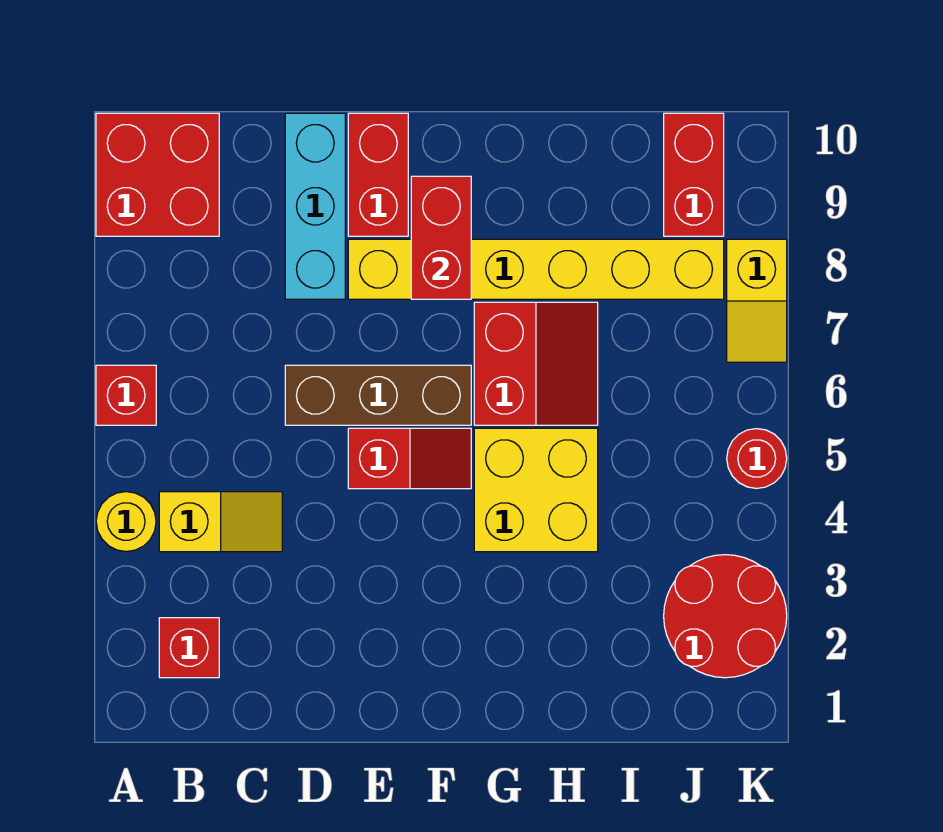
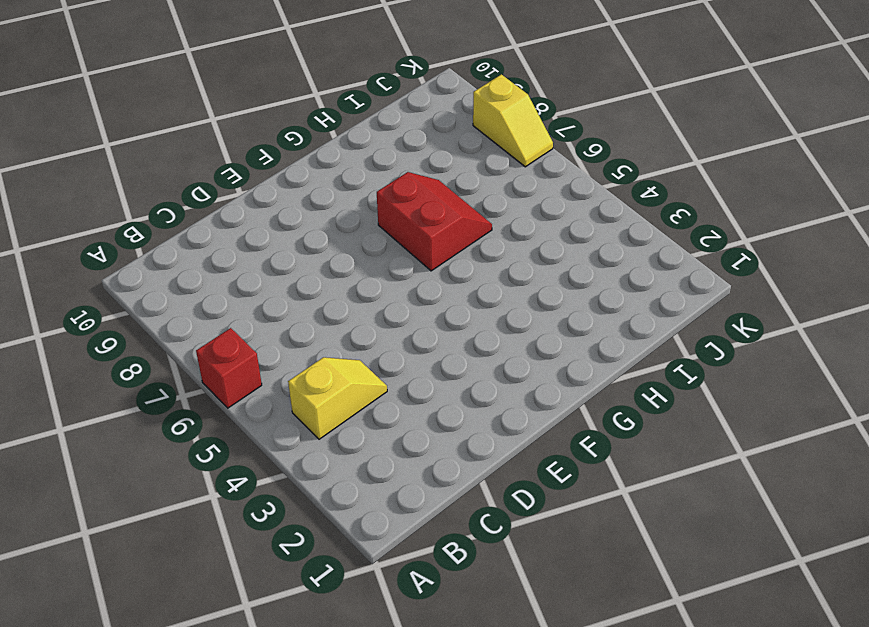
none -> yellow 1x1 round brick [96,492,156,552]
none -> red 2x2 brick [96,113,219,236]
none -> red 1x1 brick [159,618,219,678]

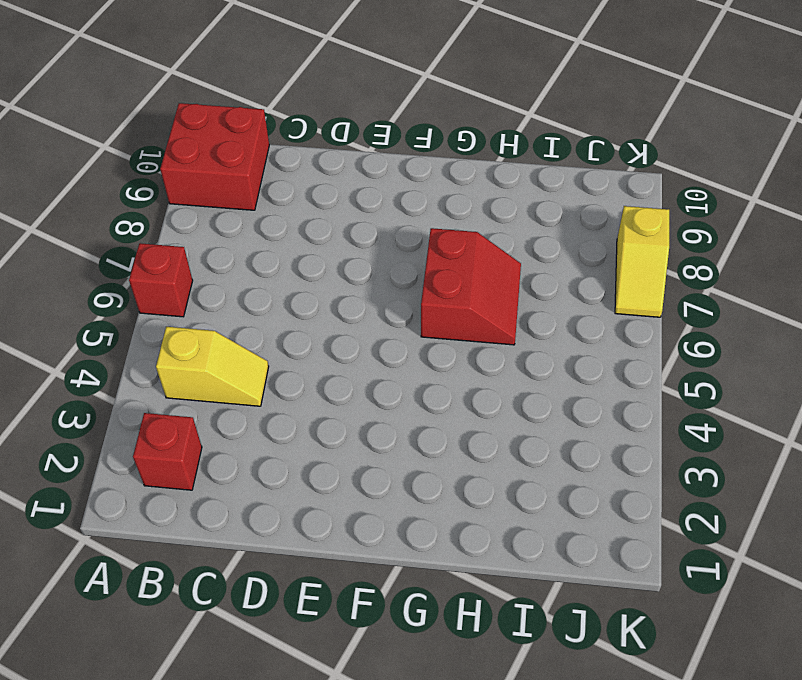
none -> yellow 1x1 round brick [96,492,156,552]
none -> brown 1x3 brick [285,365,471,425]
none -> cyan 1x3 brick [285,113,345,299]

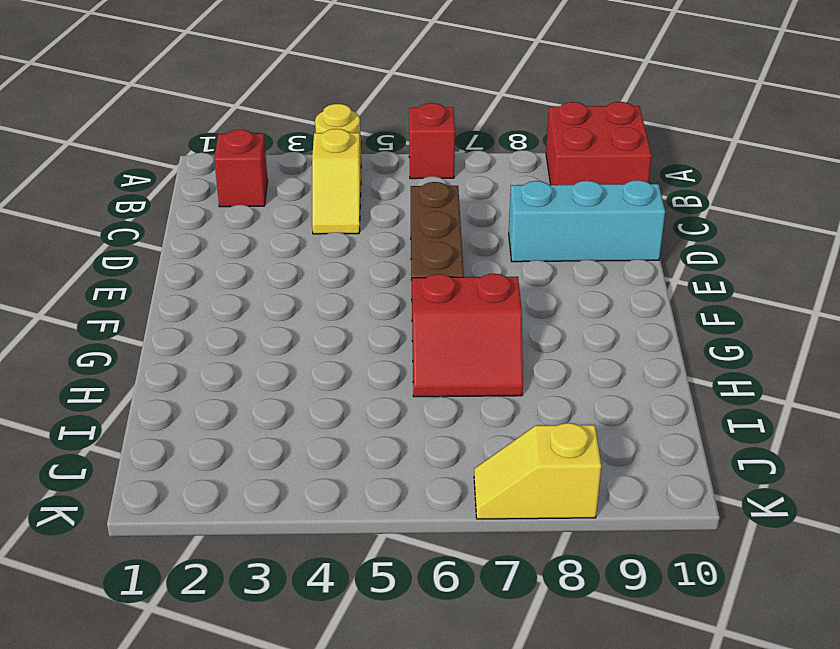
none -> red 1x2 slope [348,428,471,489]
none -> yellow 1x6 brick [348,239,724,299]
none -> red 1x2 brick [348,113,408,236]

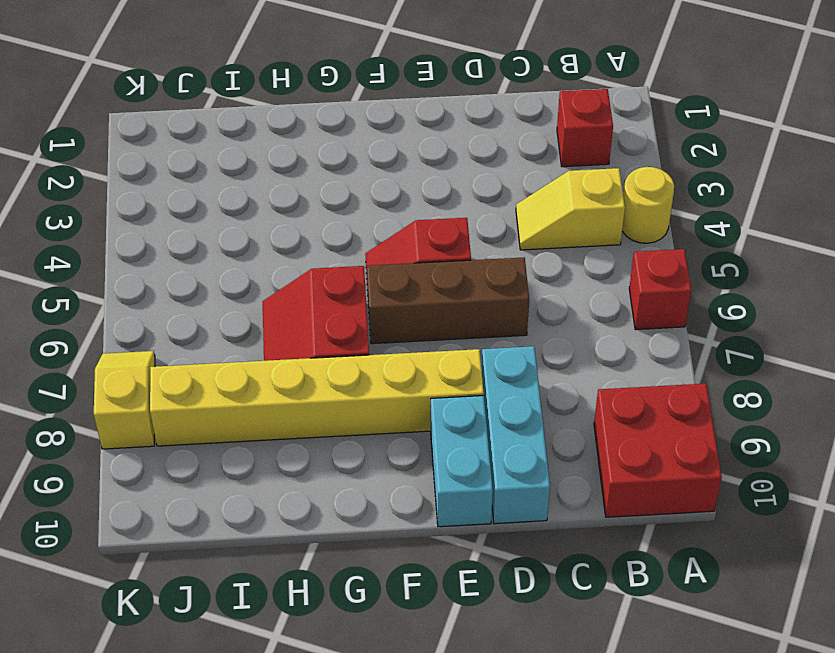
cyan 1x2 brick [431,396,493,527] -> red 1x2 brick [348,113,408,236]
none -> yellow 2x2 brick [474,428,598,552]
none -> red 2x2 round brick [664,555,787,678]
none -> red 1x2 brick [664,113,724,236]

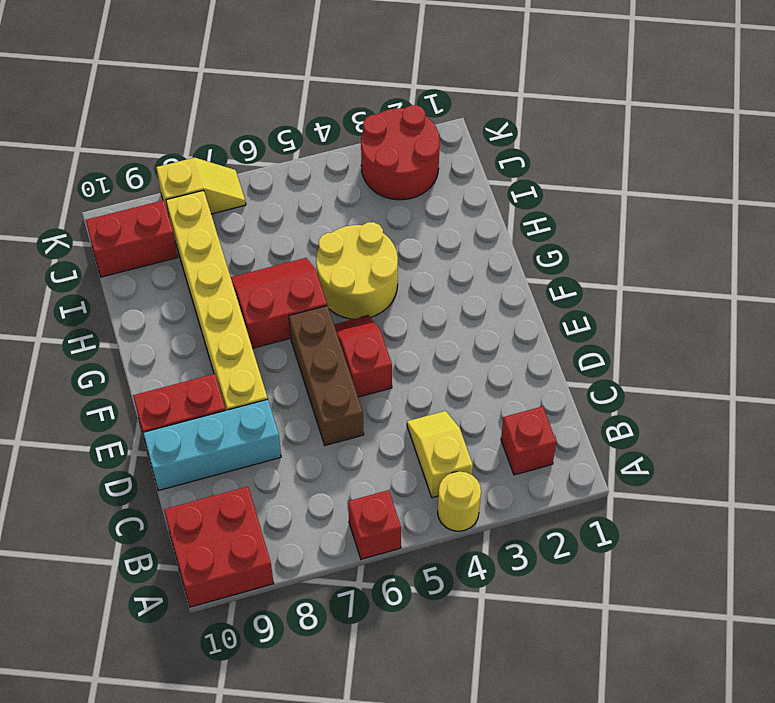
yellow 2x2 round brick [316,222,398,319] -> yellow 2x2 brick [474,428,598,552]
none -> red 1x1 round brick [727,429,787,488]
none -> red 1x2 brick [411,176,471,299]

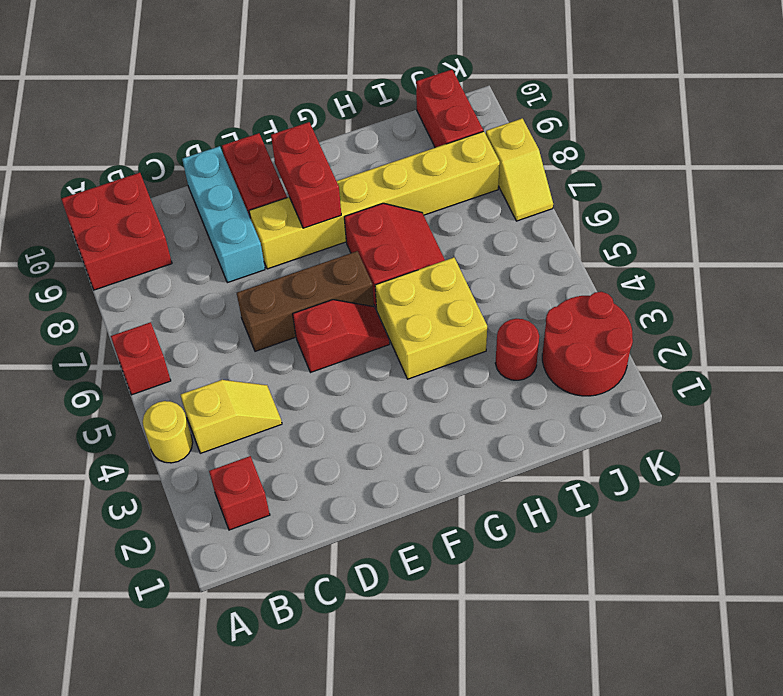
red 1x1 round brick [495,319,539,380] -> red 1x1 round brick moved to [727,429,787,488]

